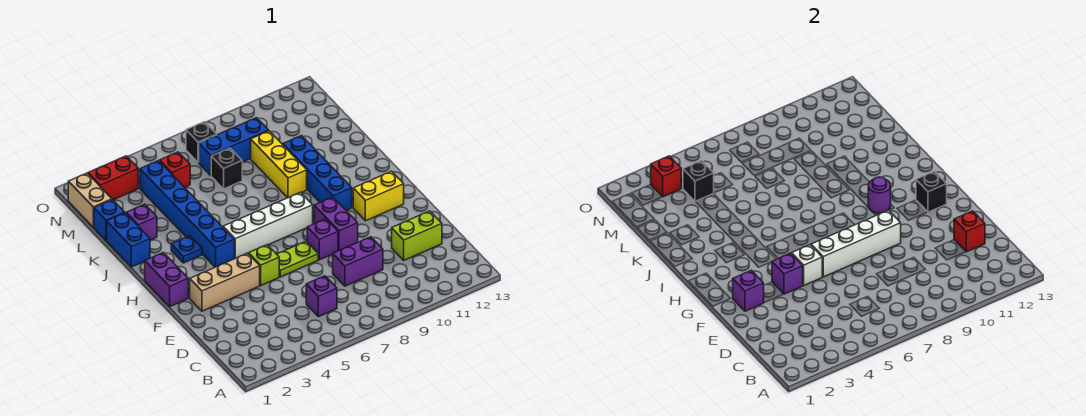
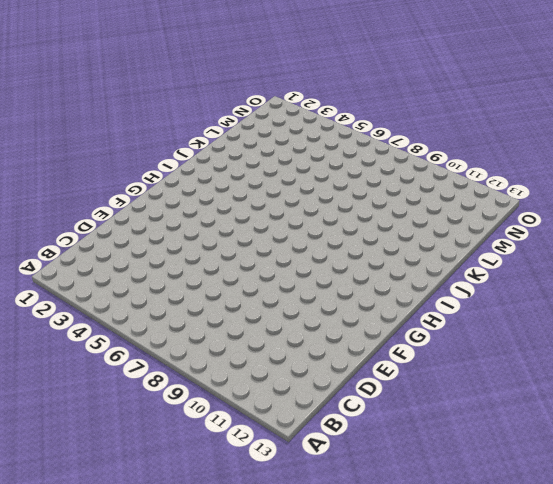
none -> purple 1x1 brick [306,276,337,317]
none -> purple 1x2 brick [333,237,383,286]
none -> lime 1x2 brick [392,211,442,260]
none -> tan 1x3 brick [190,253,260,311]

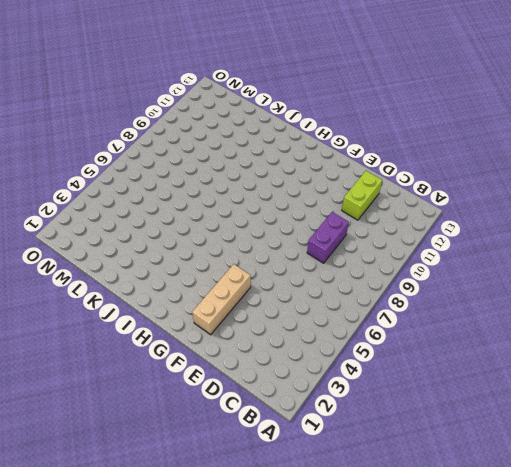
none -> purple 1x1 brick [306,276,337,317]
none -> lime 1x1 brick [248,245,279,285]
none -> lime 1x2 plate [277,241,318,277]
none -> purple 1x1 brick [307,219,338,260]

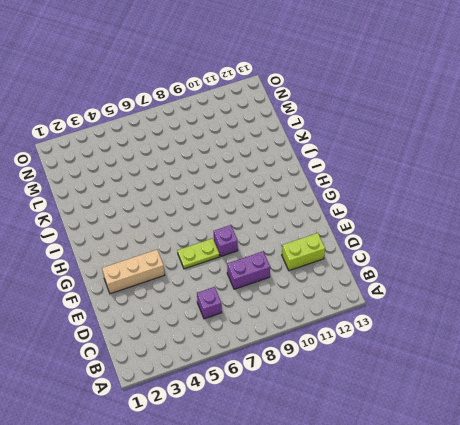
none -> lime 1x1 brick [248,245,279,285]
none -> purple 1x2 brick [314,197,358,251]
none -> purple 1x2 brick [145,253,188,306]
none -> yellow 1x2 brick [353,171,404,221]

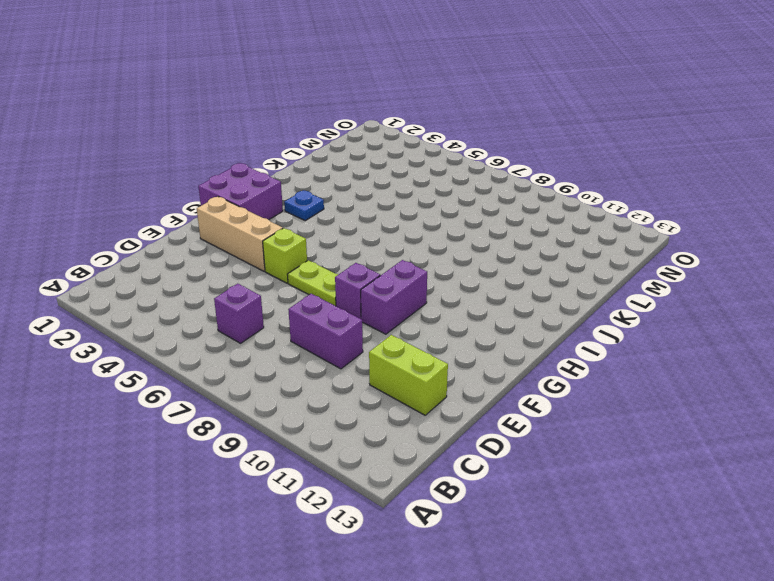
purple 2x2 brick [198,163,283,220] -> purple 1x2 brick [145,253,188,306]
none -> yellow 1x2 brick [353,171,404,221]
none -> blue 1x6 brick [140,161,234,267]
none -> white 1x4 brick [223,192,313,259]
none -> blue 1x4 brick [283,136,352,210]

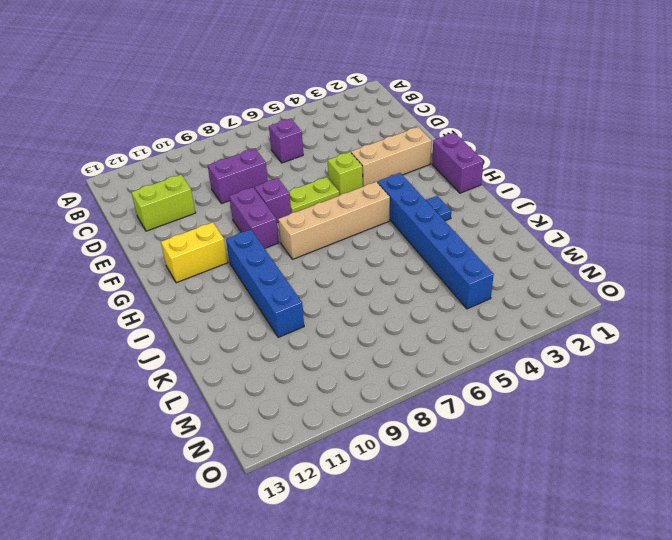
tan 1x4 brick [278,182,390,259] -> white 1x4 brick [223,192,313,259]
none -> blue 1x2 brick [107,213,150,267]
none -> yellow 1x3 brick [251,131,307,198]
none -> purple 1x1 brick [126,204,157,240]
none -> blue 1x1 brick [94,200,125,240]

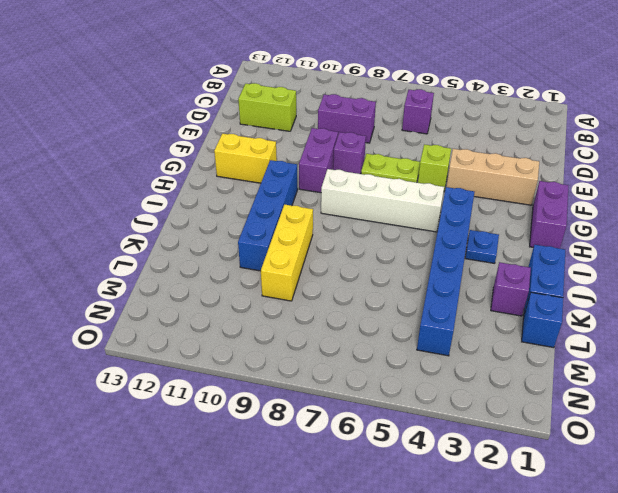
none -> black 1x1 brick [211,148,242,189]
none -> tan 1x2 brick [68,173,112,227]
none -> red 1x1 brick [160,152,190,187]
none -> blue 1x3 brick [199,118,269,176]

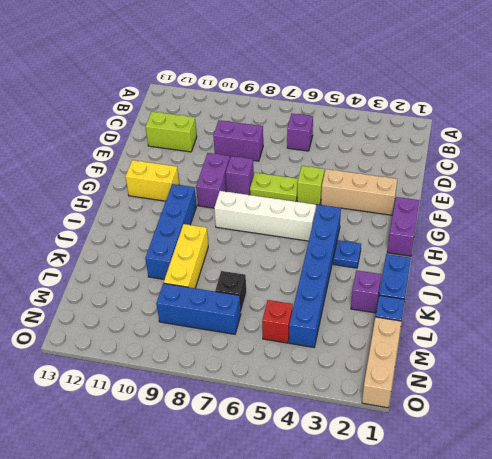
tan 1x3 brick [362,317,402,408] -> tan 1x2 brick [68,173,112,227]
none -> red 1x2 brick [88,156,138,200]
none -> black 1x1 brick [186,122,217,163]
none -> red 1x1 brick [954,211,985,252]
none -> purple 1x1 brick [733,270,764,311]

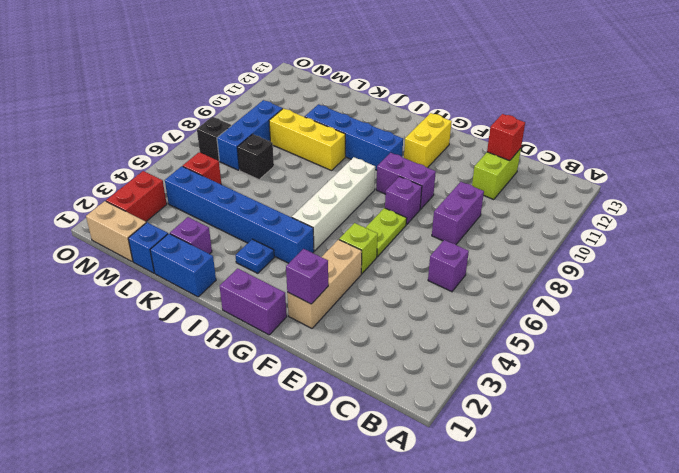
none -> purple 1x1 brick [772,253,803,294]
none -> white 1x1 brick [792,245,822,285]
none -> white 1x4 brick [811,210,901,277]
none -> black 1x1 brick [916,171,947,212]

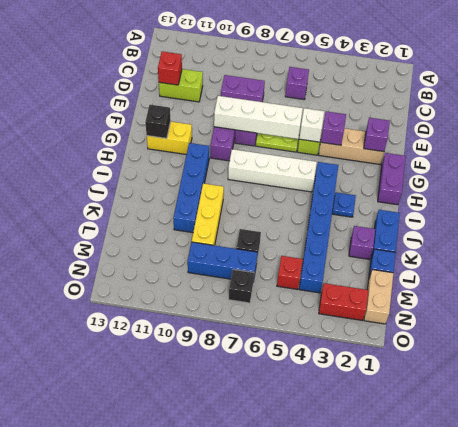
none -> purple 1x1 round brick [868,177,891,213]
none -> black 1x1 brick [683,161,714,202]
none -> red 1x1 brick [651,156,681,197]

